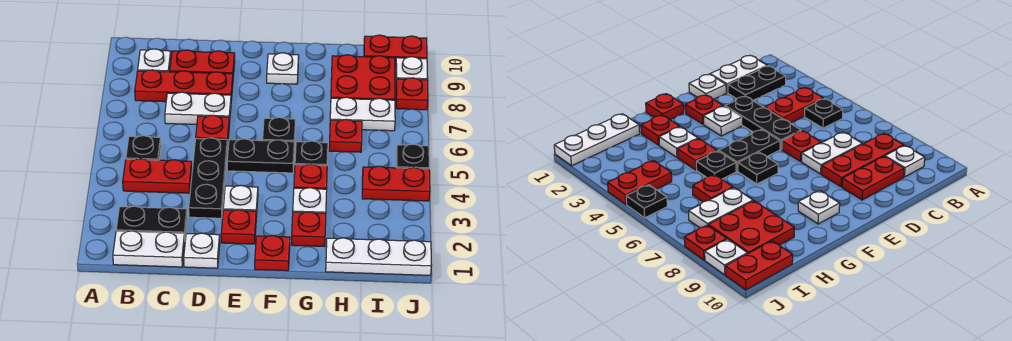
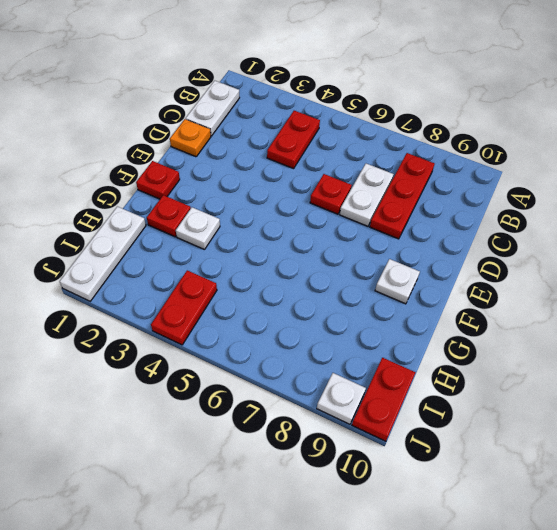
orange 1x1 plate [170,119,211,157] -> white 1x1 plate [184,233,220,268]
none -> black 1x2 plate [116,206,187,236]
none -> black 1x1 plate [126,136,161,160]
none -> white 1x1 plate [138,49,171,72]
none -> red 1x2 plate [170,50,235,76]

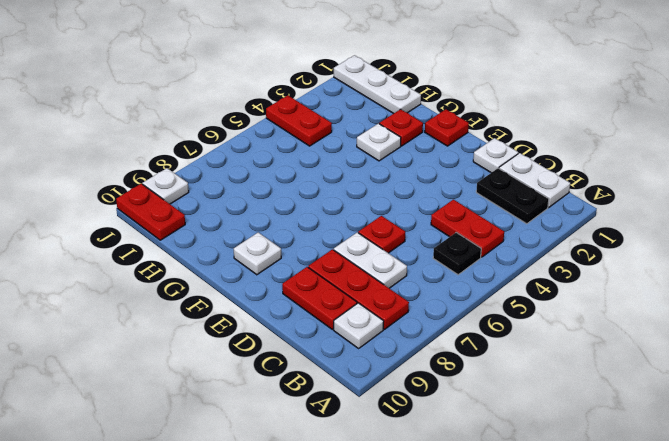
none -> black 1x3 plate [189,138,228,218]
none -> red 1x1 plate [221,210,256,244]
none -> white 1x1 plate [223,185,258,217]
none -> black 1x2 plate [227,139,294,173]

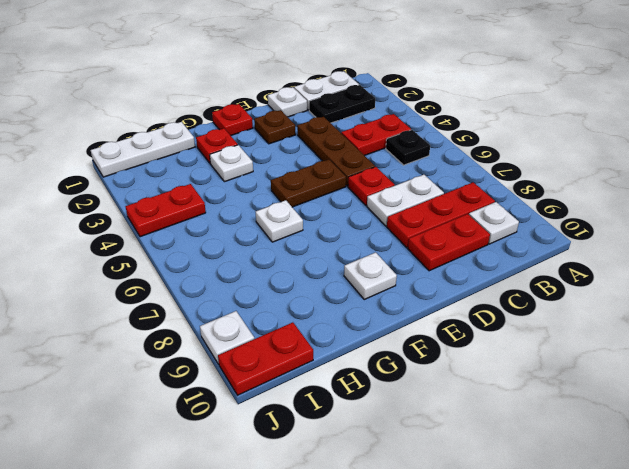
brown 1x3 plate [297,117,375,186] -> black 1x3 plate [189,138,228,218]
brown 1x1 plate [254,110,296,144] -> red 1x1 plate [221,210,256,244]
brown 1x2 plate [271,159,346,207] -> black 1x2 plate [227,139,294,173]
white 1x1 plate [256,200,303,242] -> white 1x1 plate moved to [223,185,258,217]
none -> black 1x1 plate [263,117,296,146]
none -> red 1x1 plate [294,164,327,189]
none -> black 1x1 plate [295,141,328,166]
none -> red 1x1 plate [329,119,362,152]

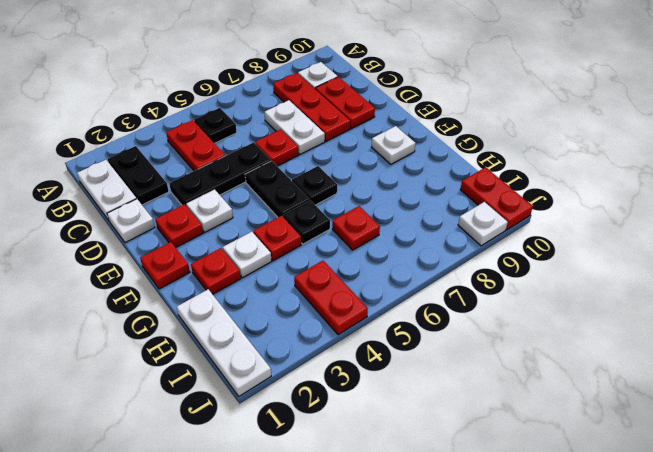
none -> white 1x2 plate [330,97,395,131]
none -> red 2x2 plate [331,55,395,100]
none -> black 1x1 plate [396,144,429,169]
none -> red 1x1 plate [396,78,428,110]

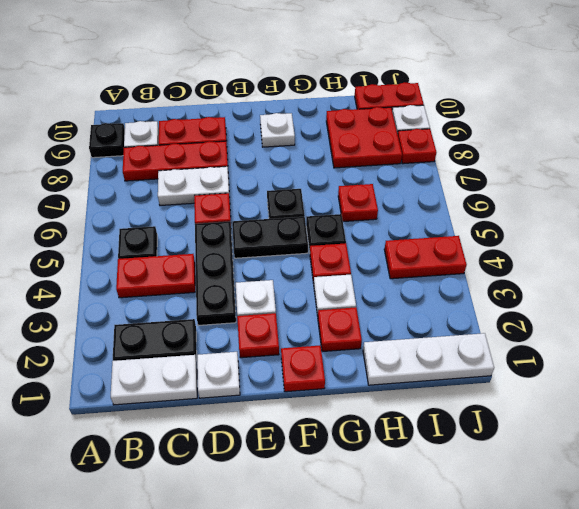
black 1x1 plate [89,123,125,158] -> black 1x1 plate moved to [396,144,429,169]
none -> white 1x2 plate [330,97,395,131]

